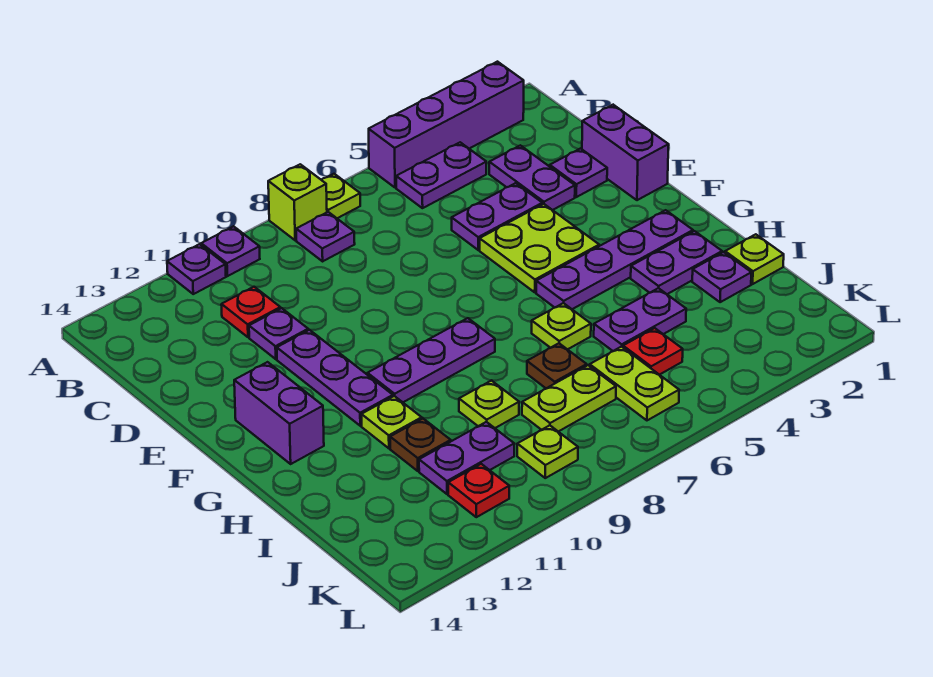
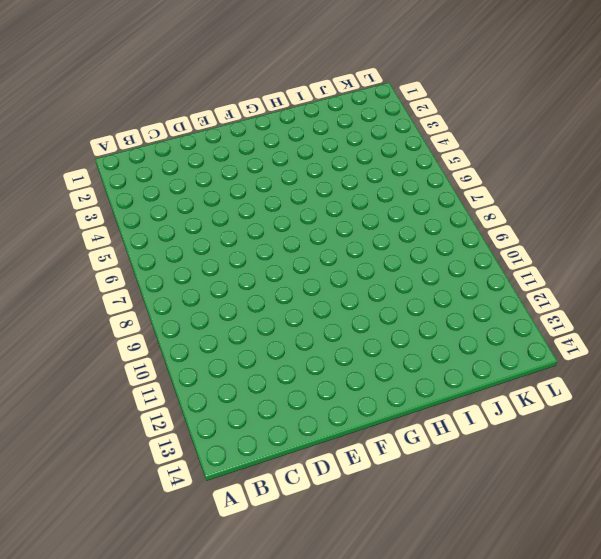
none -> purple 1x4 brick [369,62,524,188]
none -> lime 1x1 plate [322,174,360,218]
none -> lime 1x1 brick [268,164,327,240]
none -> purple 1x1 plate [201,226,260,276]

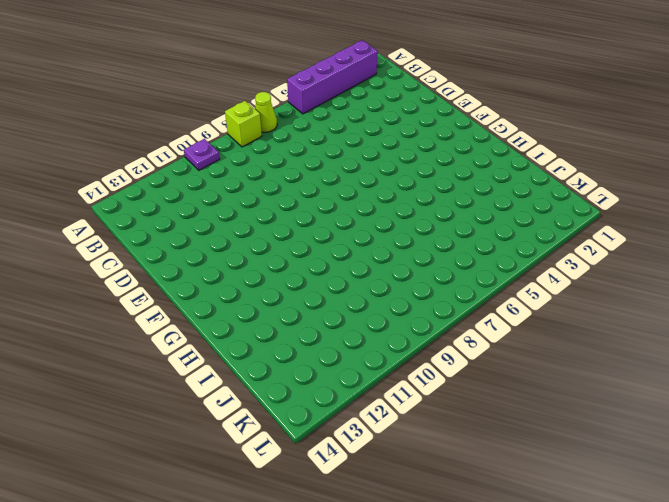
lime 1x1 cone [255,92,277,132] -> lime 1x1 plate [322,174,360,218]
none -> purple 1x1 plate [167,244,226,294]
none -> purple 1x2 plate [396,142,486,208]
none -> purple 1x1 plate [296,212,355,261]
none -> purple 1x2 plate [489,145,575,210]

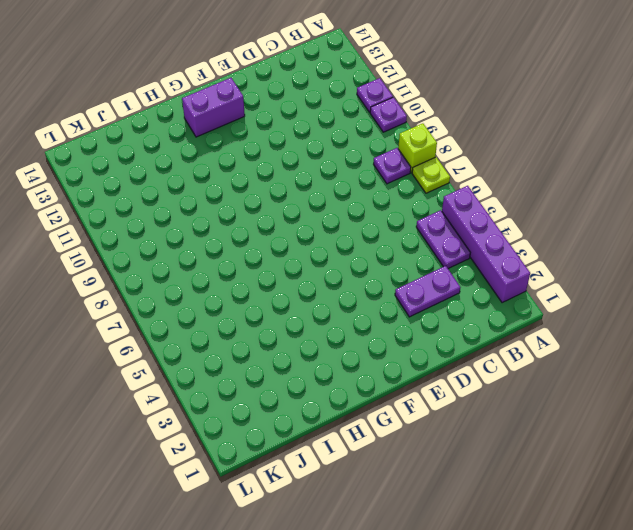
none -> red 1x1 plate [221,287,280,337]
none -> purple 1x2 brick [582,105,669,200]
none -> purple 1x1 plate [550,149,607,197]
none -> purple 1x2 plate [452,183,542,250]

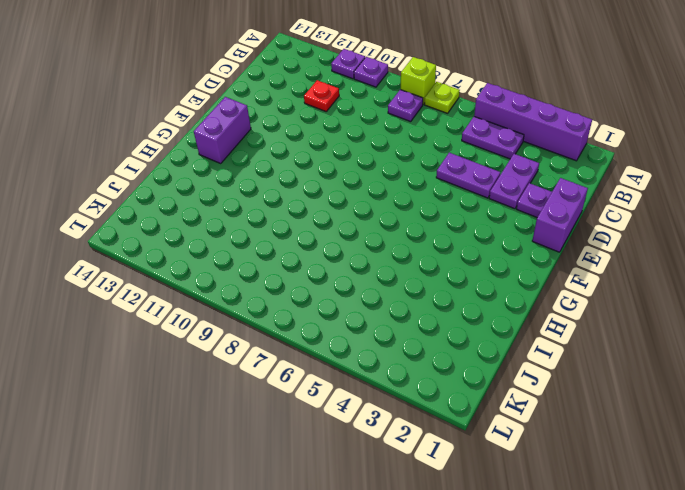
none -> purple 1x1 plate [249,308,308,359]
none -> lime 2x2 plate [480,204,599,292]
none -> purple 1x3 plate [277,330,393,426]
none -> purple 1x4 plate [536,210,693,309]

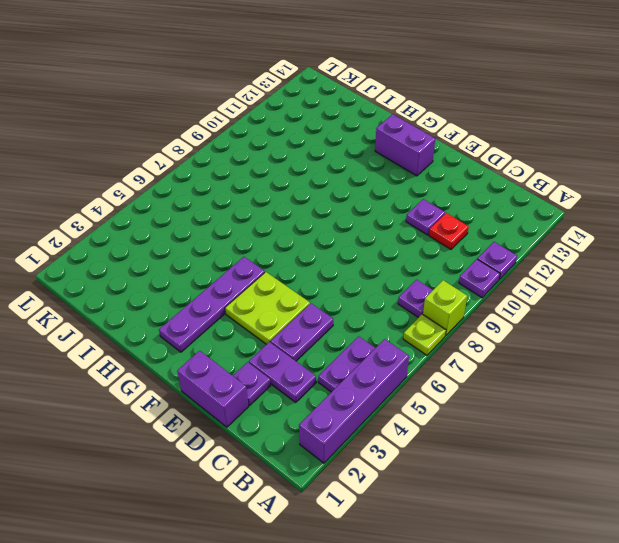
none -> purple 1x3 plate [277,330,393,426]
none -> purple 1x3 plate [367,318,495,402]
none -> purple 1x2 plate [631,231,722,294]
none -> lime 1x1 plate [532,303,591,350]

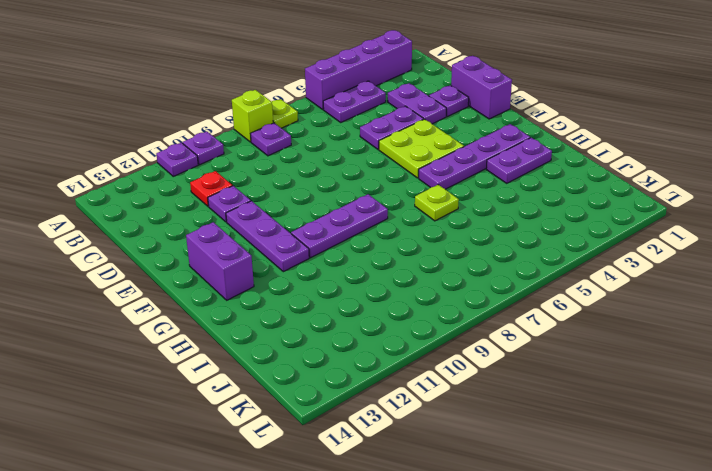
none -> lime 1x1 plate [361,396,422,448]
none -> lime 1x1 plate [725,234,784,284]
none -> purple 1x1 plate [692,252,751,302]
none -> purple 1x2 plate [594,288,686,351]

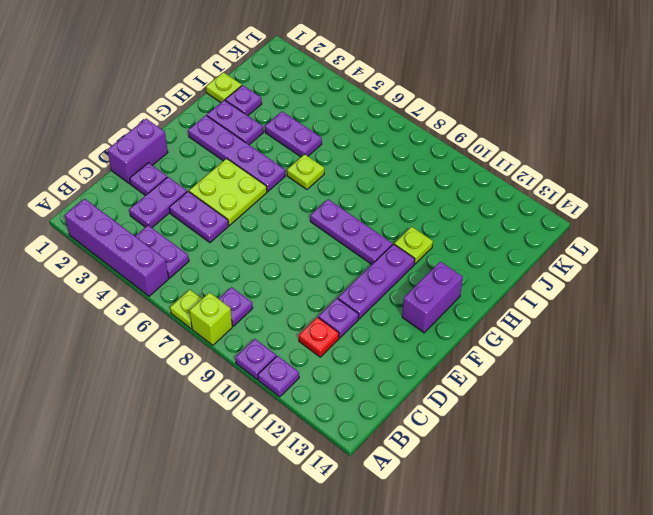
none -> brown 1x1 plate [527,343,587,388]
none -> lime 1x1 plate [459,380,519,428]
none -> brown 1x1 plate [390,419,451,471]
none -> red 1x1 plate [623,328,683,375]

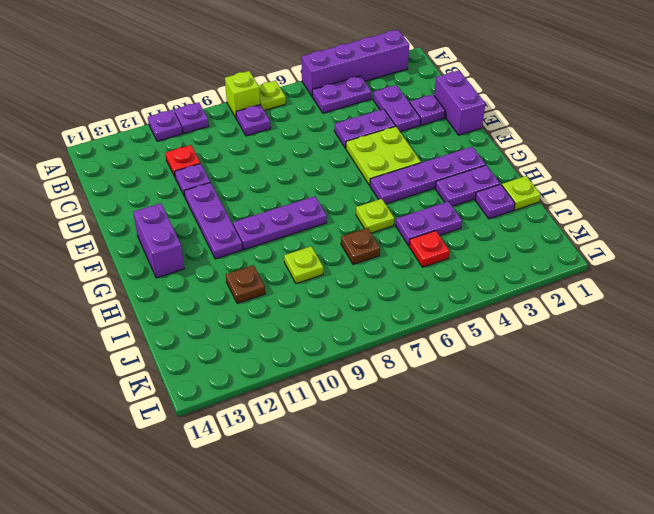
none -> lime 1x1 plate [361,396,422,448]
none -> lime 1x2 plate [590,346,679,420]
none -> lime 1x2 plate [522,365,616,432]
none -> purple 1x2 plate [419,422,514,494]

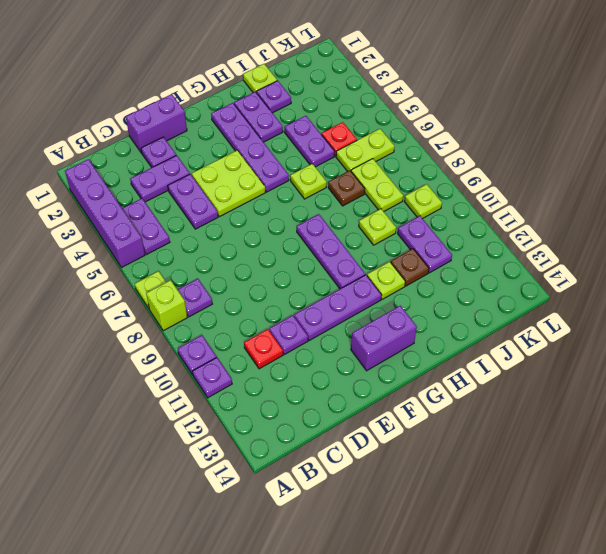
none -> red 1x1 plate [448,464,509,517]

